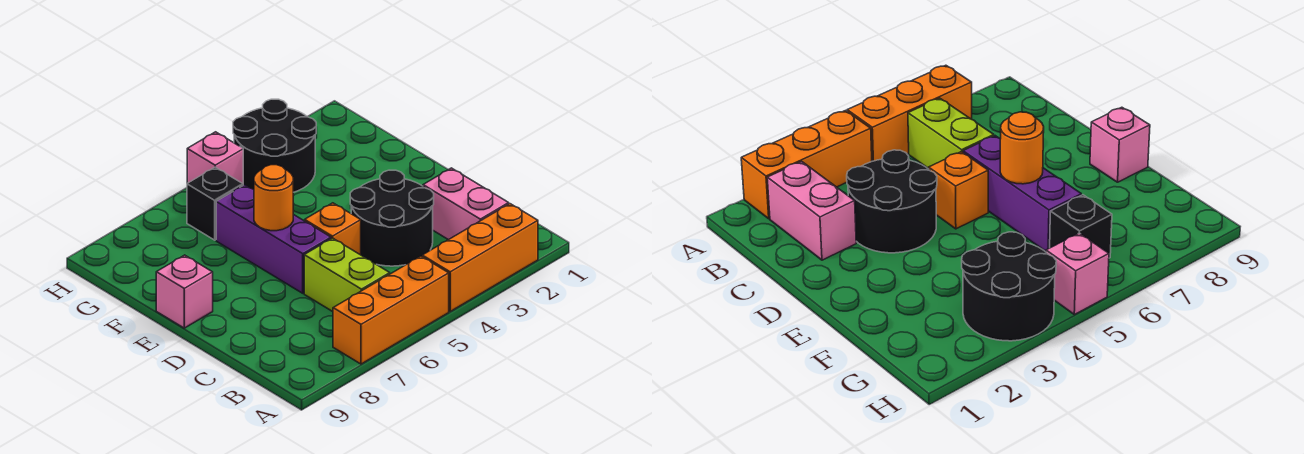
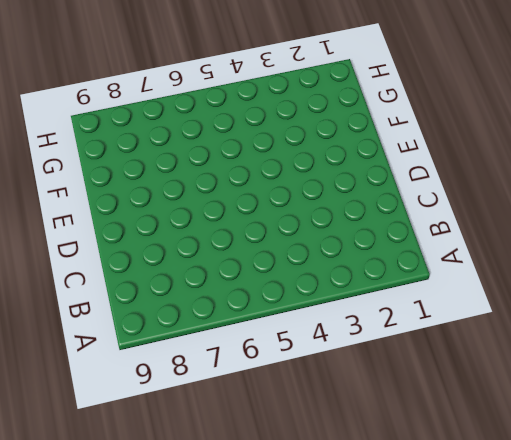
none -> orange 1x3 brick [422,204,538,311]
none -> orange 1x3 brick [333,256,449,364]
none -> pink 1x2 brick [423,168,509,240]

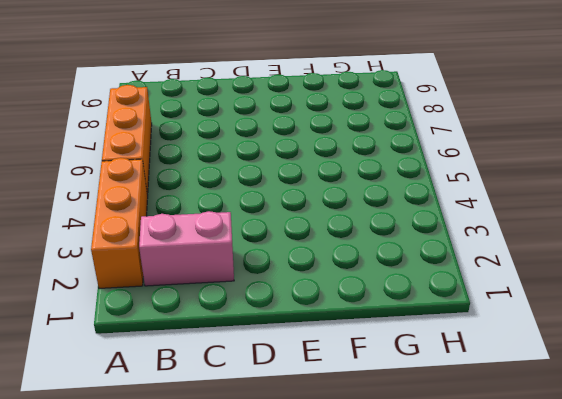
none -> lime 1x2 brick [304,238,390,312]
none -> black 2x2 round brick [350,170,434,266]
none -> orange 1x1 brick [305,203,361,255]

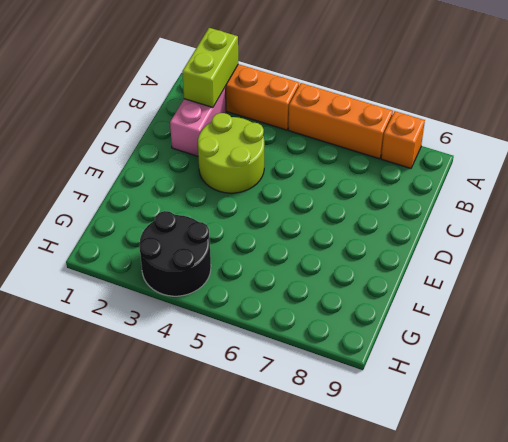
lime 1x2 brick [182,28,238,107] -> lime 1x2 brick moved to [304,238,390,312]
orange 1x1 brick [381,111,425,168] -> orange 1x1 brick moved to [305,203,361,255]
lime 2x2 round brick [198,113,264,193] -> black 2x2 round brick [350,170,434,266]
none -> purple 1x3 brick [216,185,331,293]
none -> pink 1x1 brick [156,255,213,328]
none -> black 1x1 brick [187,167,243,240]

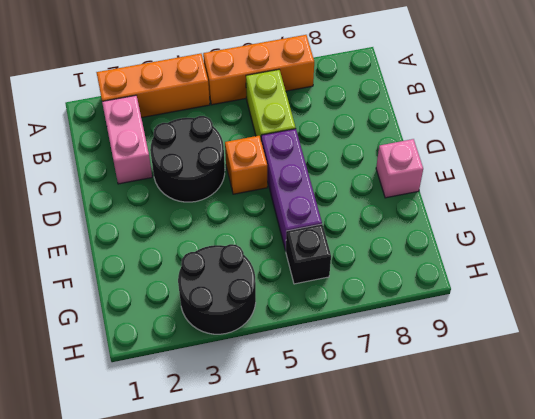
none -> pink 1x1 brick [187,132,243,184]
none -> orange 1x1 round brick [254,165,293,231]

